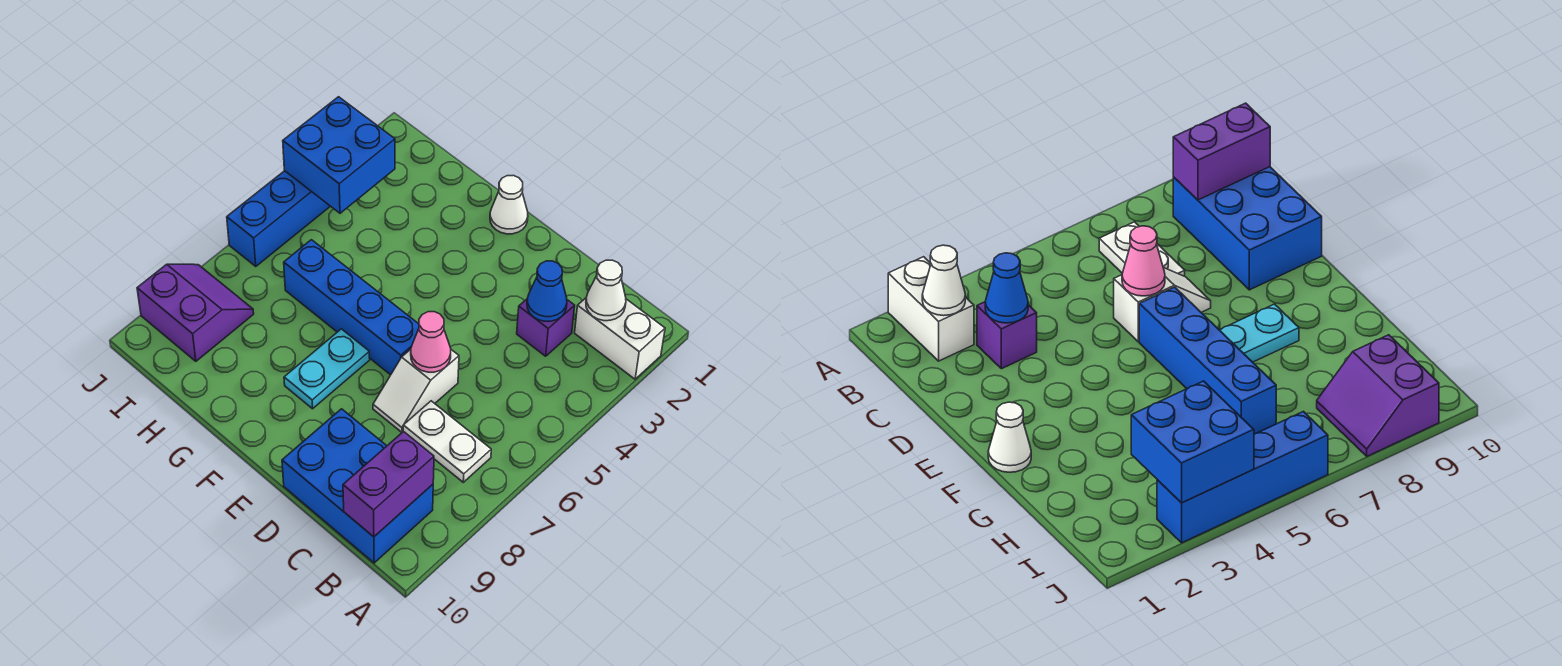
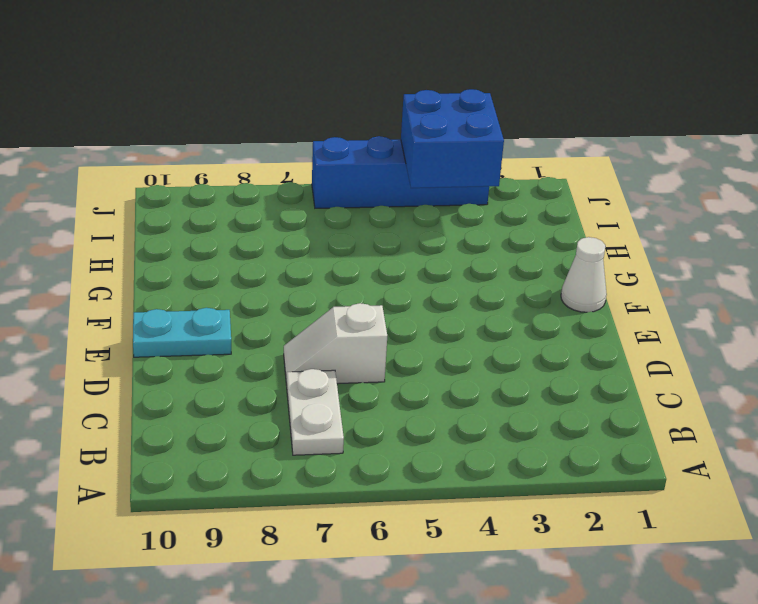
cyan 1x2 plate [133,308,231,357] -> cyan 1x2 plate moved to [284,329,370,409]
none -> white 1x2 brick [575,298,665,379]
none -> blue 2x3 brick [282,409,433,563]
none -> purple 1x1 brick [517,299,575,356]

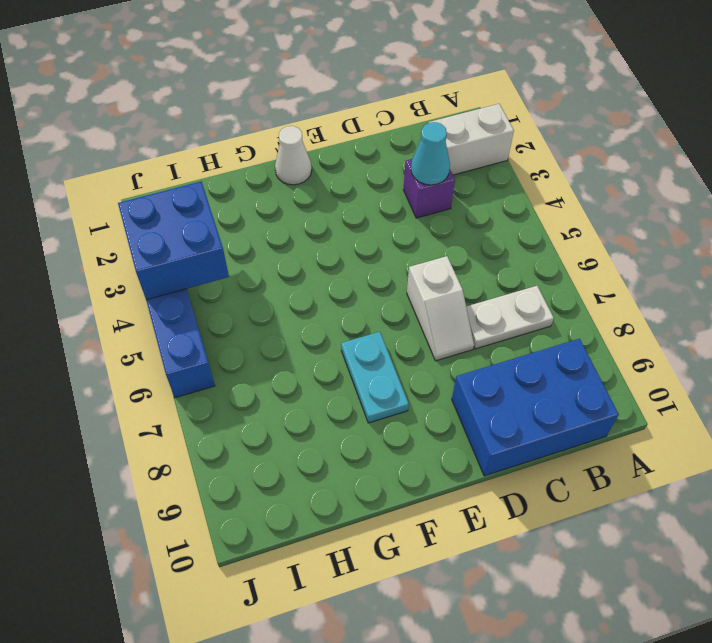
cyan 1x1 cone [411,122,450,185] -> blue 1x1 cone [527,261,567,321]
none -> blue 1x4 brick [284,240,419,375]
none -> purple 2x2 slope [137,264,254,361]
none -> white 1x1 cone [586,260,626,321]

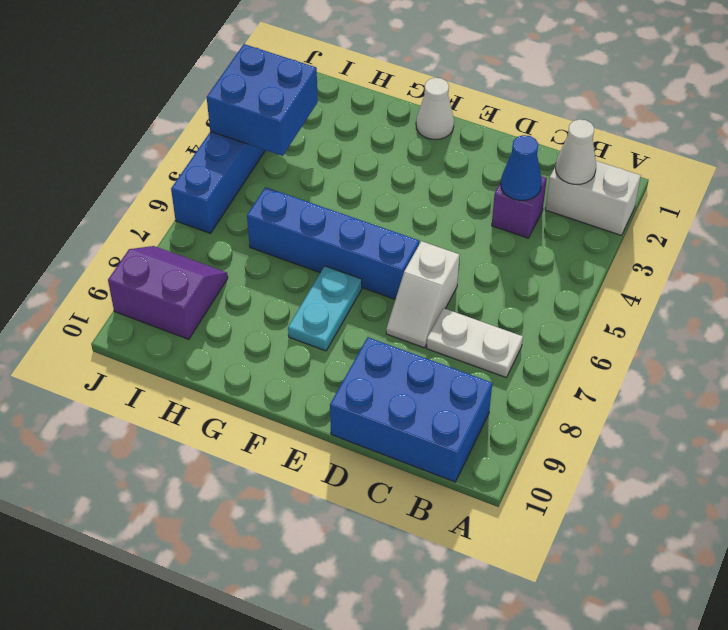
none -> purple 1x2 brick [343,431,434,537]
none -> pink 1x1 cone [411,312,451,372]

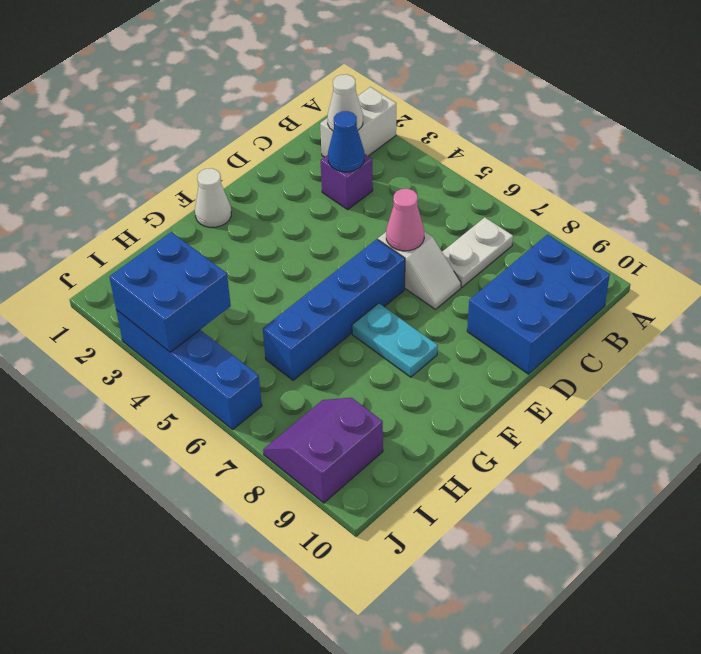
none -> purple 1x2 brick [343,431,434,537]

